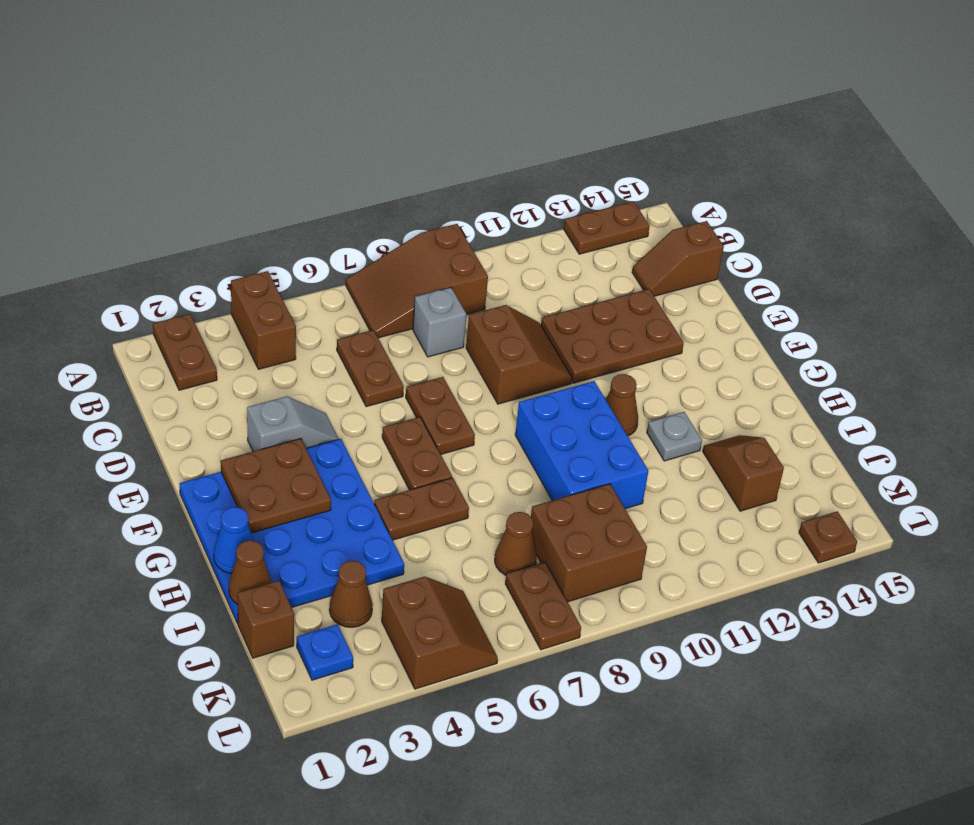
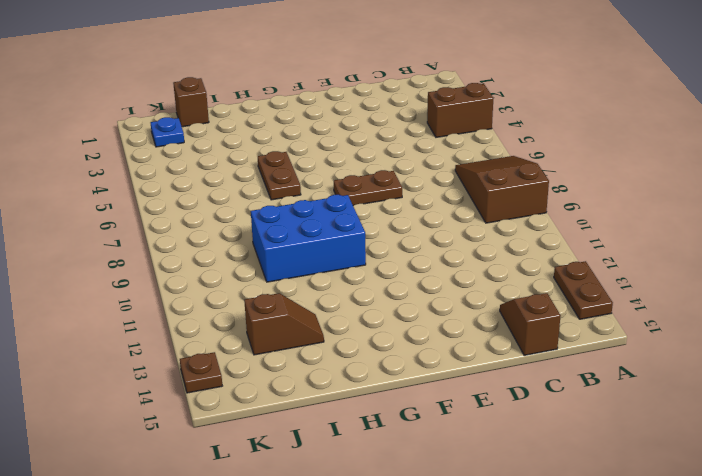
none -> brown 1x2 plate [153,314,217,390]
none -> brown 1x2 plate [337,330,404,407]
none -> grey 1x1 brick [413,287,466,357]

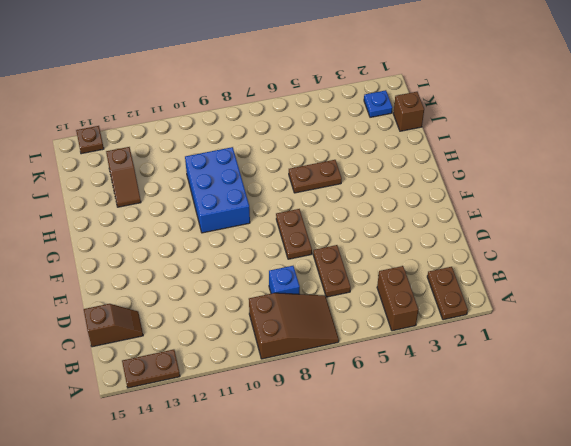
blue 1x1 brick [269,266,300,294] -> grey 1x1 brick [413,287,466,357]
none -> brown 2x2 slope [466,305,572,404]
none -> brown 2x3 plate [541,289,684,383]
none -> grey 1x2 slope [247,396,339,451]

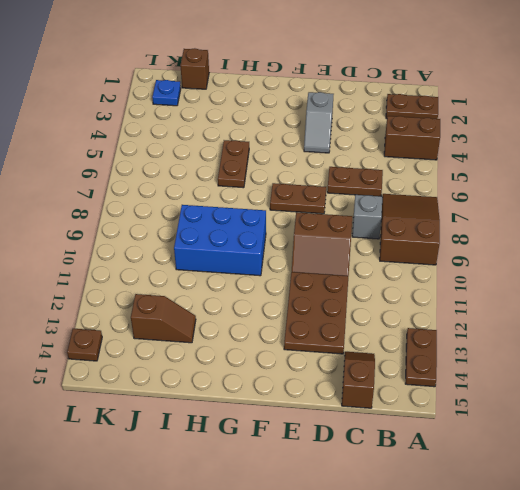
none -> blue 4x4 plate [179,439,404,624]
none -> brown 1x2 plate [382,417,452,490]
none -> brown 1x1 cone [606,374,638,436]

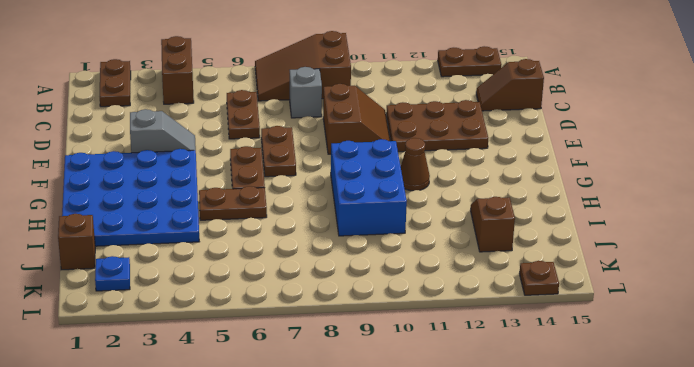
none -> grey 1x1 plate [647,412,702,461]
none -> brown 1x1 cone [329,561,373,627]
none -> brown 1x1 cone [495,512,537,575]

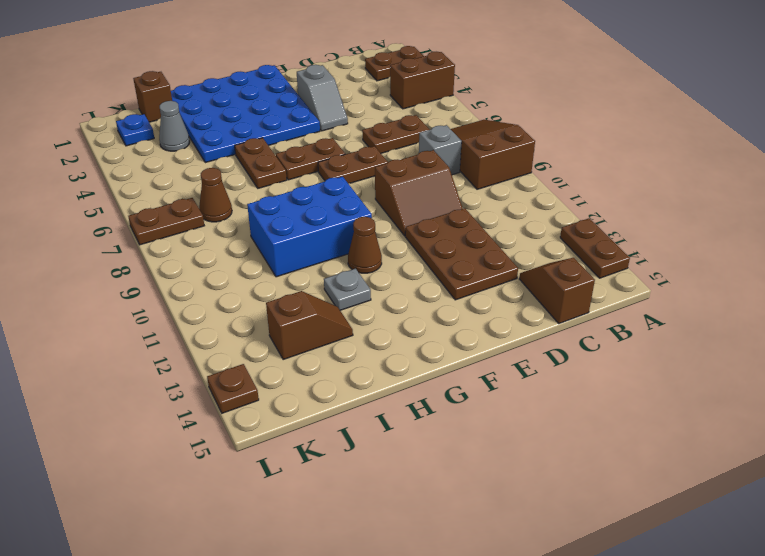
grey 1x1 cone [159,101,190,151] -> brown 1x1 cone [329,561,373,627]
none -> brown 2x2 brick [531,484,647,602]
none -> brown 2x2 slope [382,576,498,689]
none -> brown 2x2 plate [221,439,331,533]

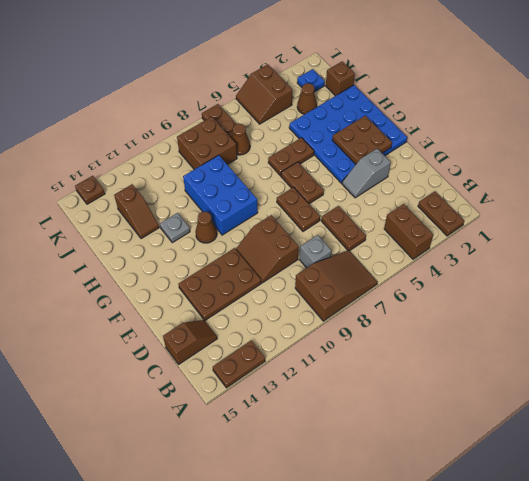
none -> blue 1x1 cone [214,507,253,574]
none -> brown 1x1 cone [229,540,272,604]

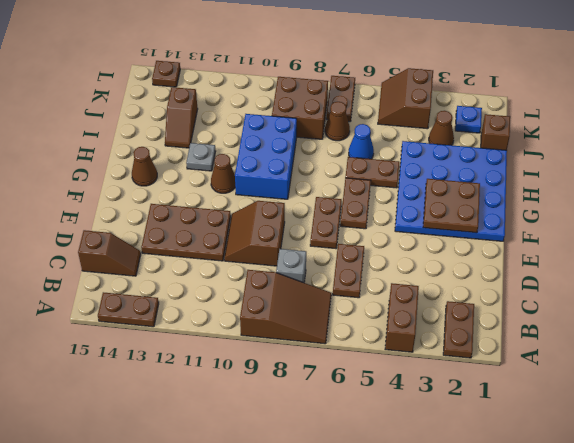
brown 1x1 cone [132,147,157,186] -> brown 1x1 cone moved to [229,540,272,604]
blue 1x1 cone [349,124,374,159] -> blue 1x1 cone moved to [214,507,253,574]
none -> grey 1x2 slope [247,396,339,451]

